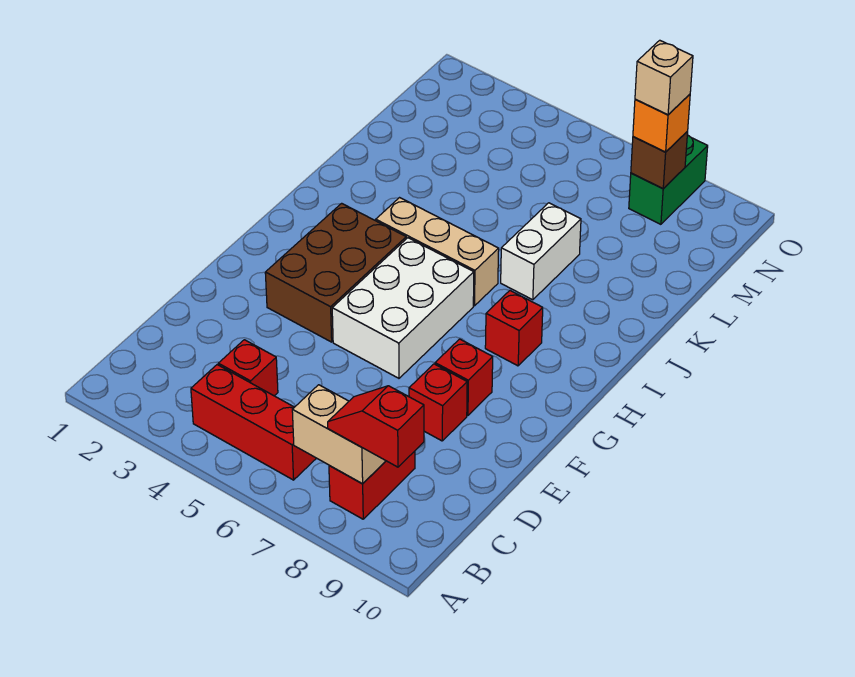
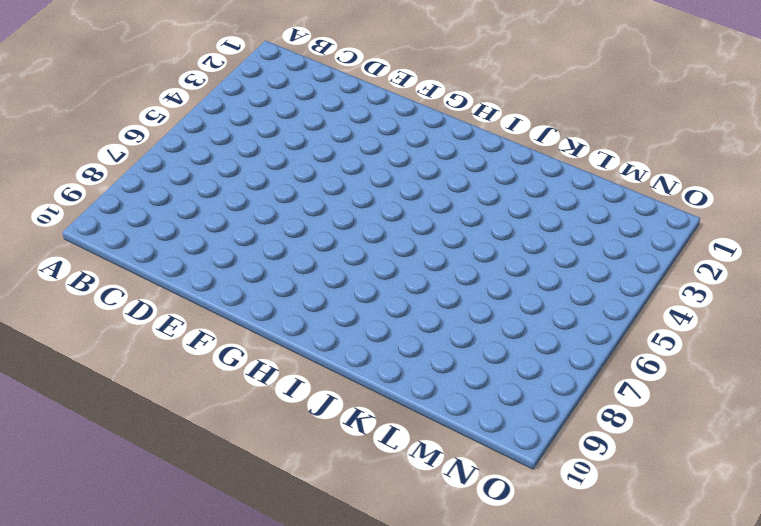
none -> red 1x3 brick [191,365,316,480]
none -> red 1x2 brick [329,451,415,519]
none -> red 1x1 brick [218,340,278,396]

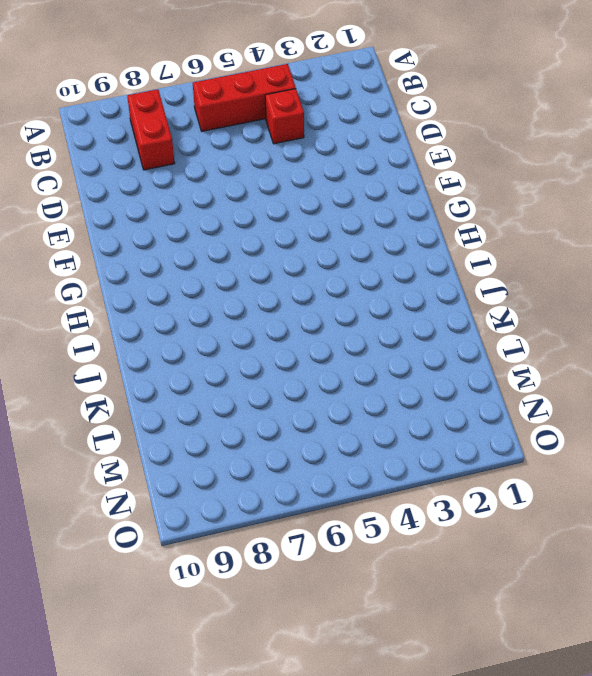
none -> red 1x1 brick [409,364,467,441]
none -> brown 2x3 brick [265,203,406,342]
none -> white 2x3 brick [332,238,474,378]

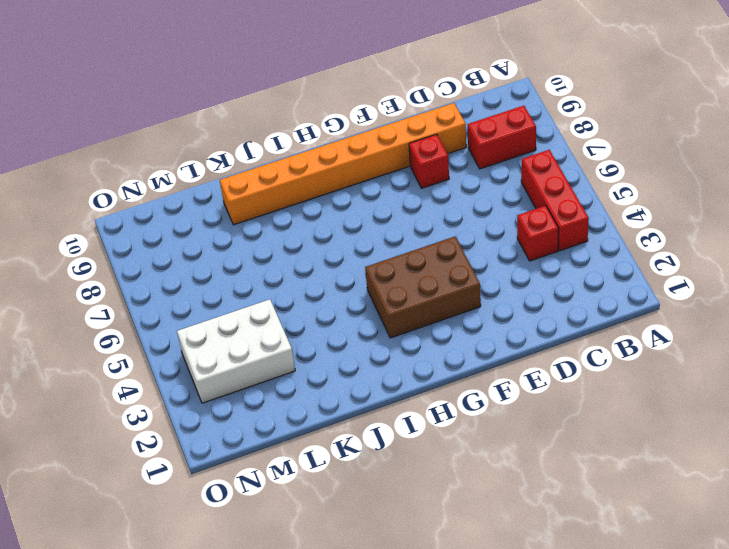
orange 1x8 brick [220,103,466,225] -> none
white 2x3 brick [177,299,295,403] -> white 2x3 brick moved to [332,238,474,378]
none -> red 1x1 brick [435,339,493,416]
none -> red 1x1 brick [485,291,543,366]
none -> tan 1x3 brick [376,198,499,306]

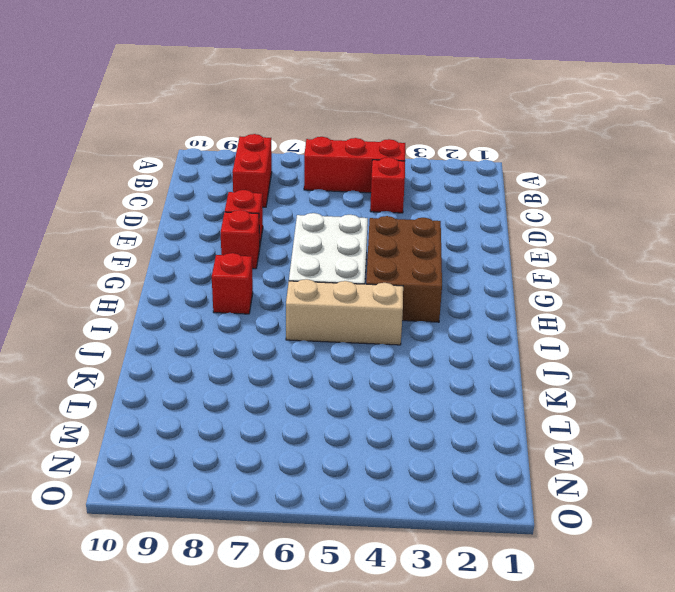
none -> white 1x2 brick [501,203,581,300]
none -> green 1x2 brick [629,135,708,224]
none -> tan 1x2 brick [292,385,386,484]

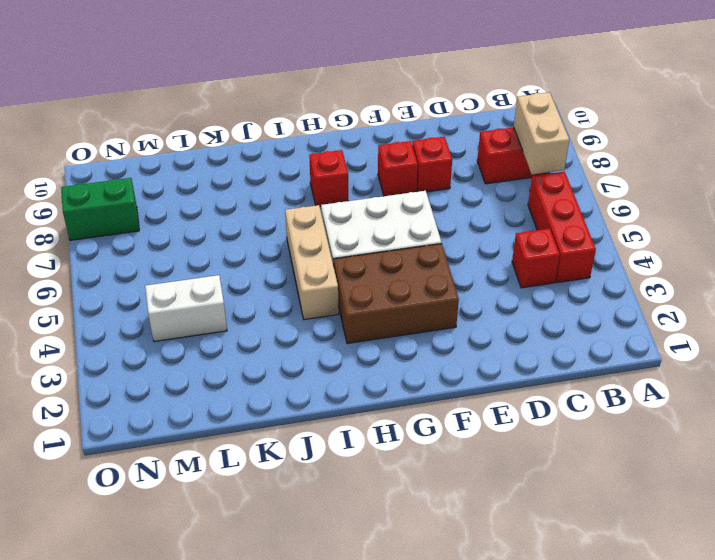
white 1x2 brick [145,275,227,342] -> white 1x2 brick moved to [501,203,581,300]
none -> brown 1x1 brick [631,131,688,189]
none -> red 1x2 slope [328,386,424,467]
none -> orange 1x1 brick [633,94,690,152]

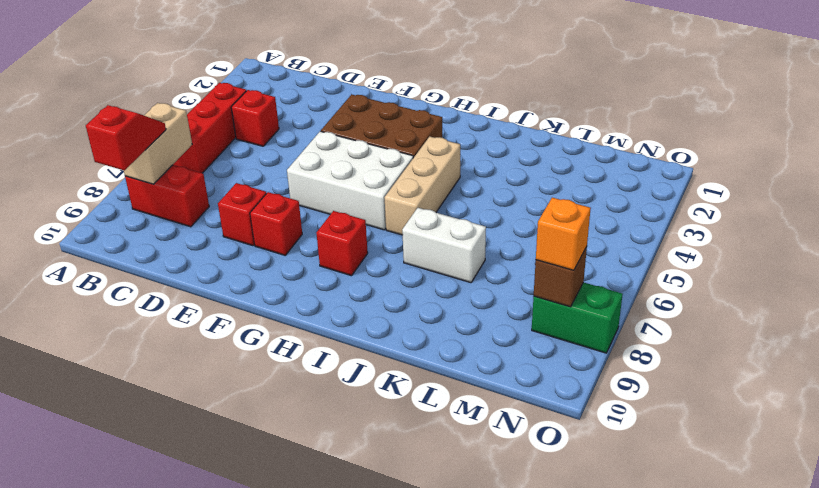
none -> tan 1x1 brick [635,40,693,115]

